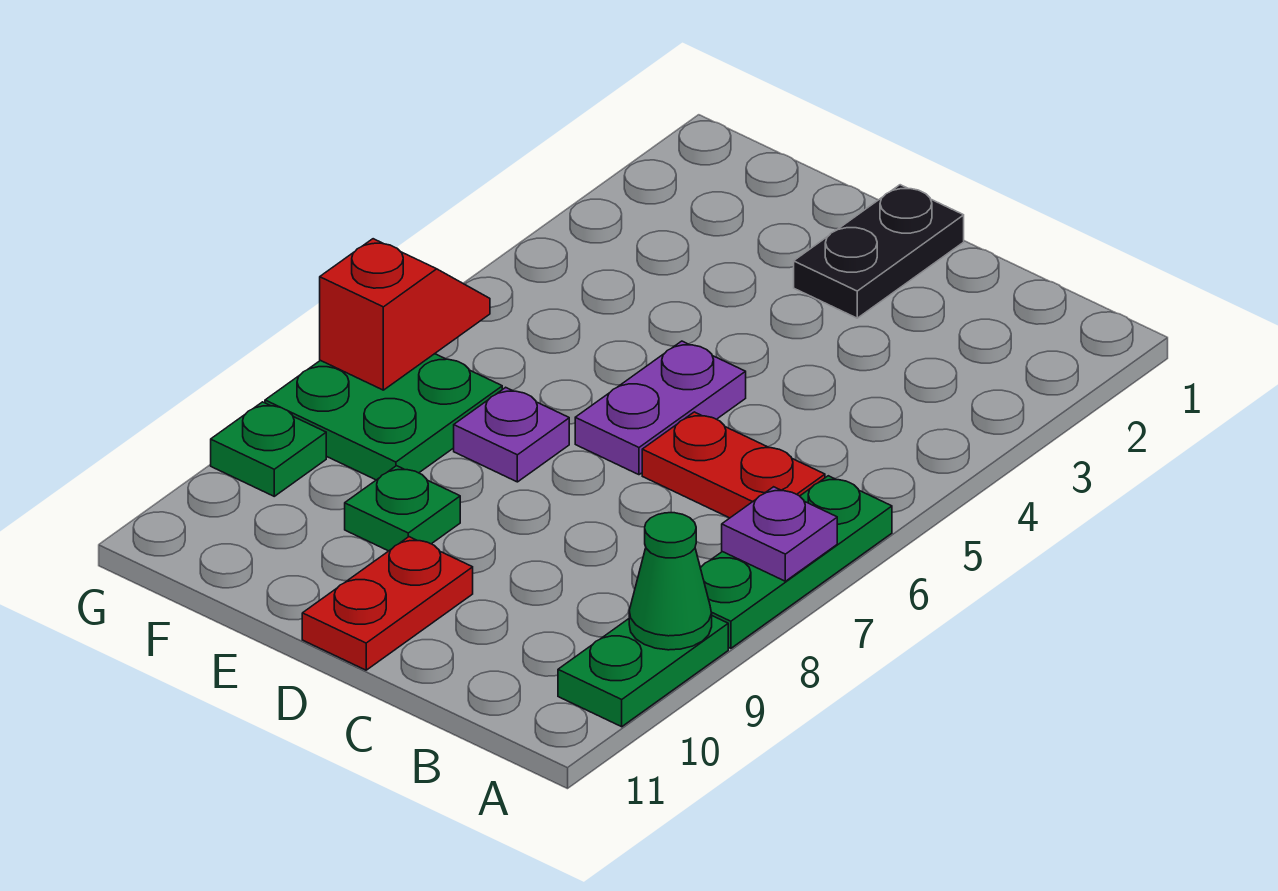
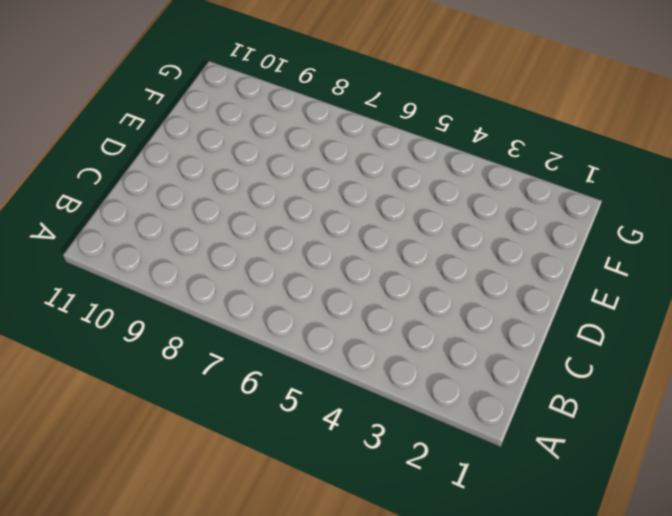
none -> green 1x3 plate [700,476,892,648]
none -> green 1x2 plate [558,616,728,727]
none -> red 1x2 plate [642,412,825,518]

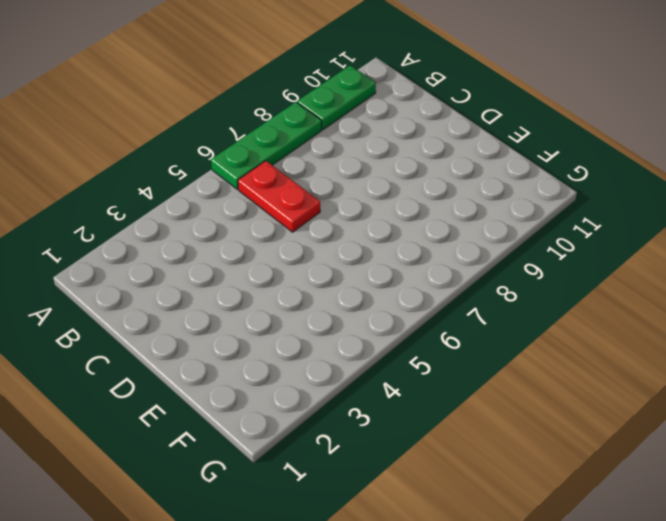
none -> black 1x2 plate [794,185,964,318]
none -> purple 1x2 plate [575,341,746,475]
none -> red 1x2 plate [302,537,473,670]

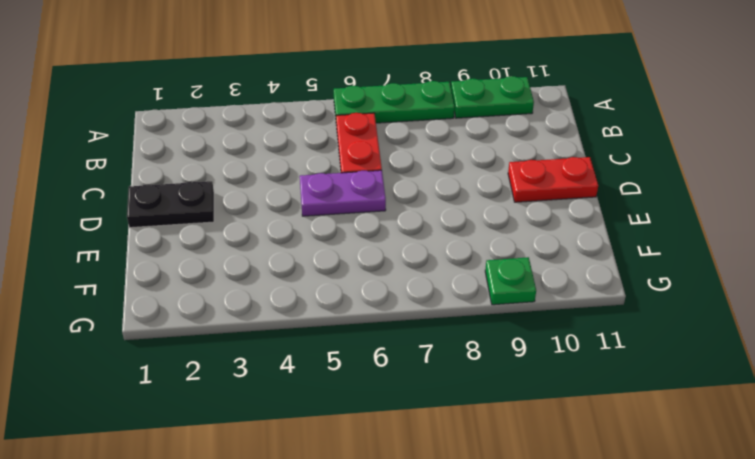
none -> purple 1x1 plate [454,387,569,482]
none -> green 1x1 plate [345,466,460,551]
none -> green 2x2 plate [265,354,502,480]

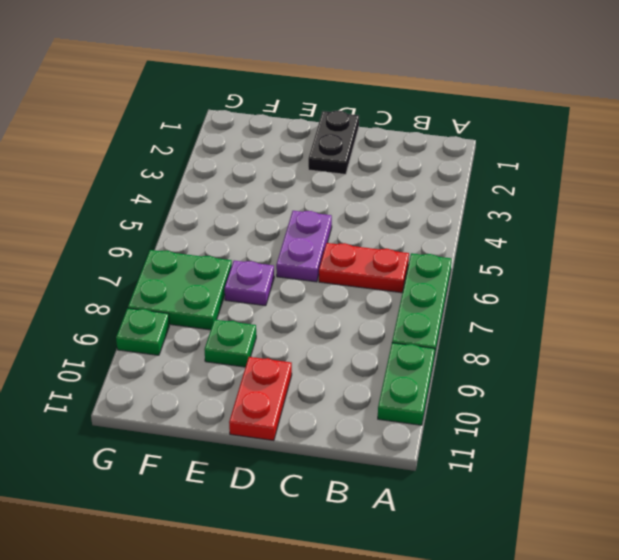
none -> purple 1x1 plate [722,487,837,581]
none -> green 1x1 cone [629,513,712,650]
none -> red 1x2 slope [320,239,490,390]

